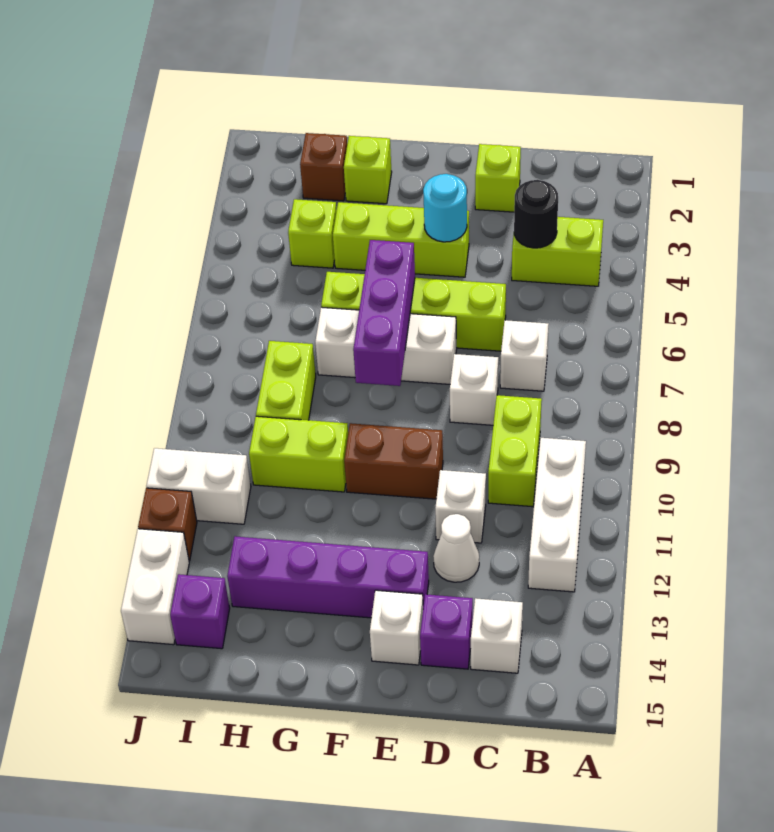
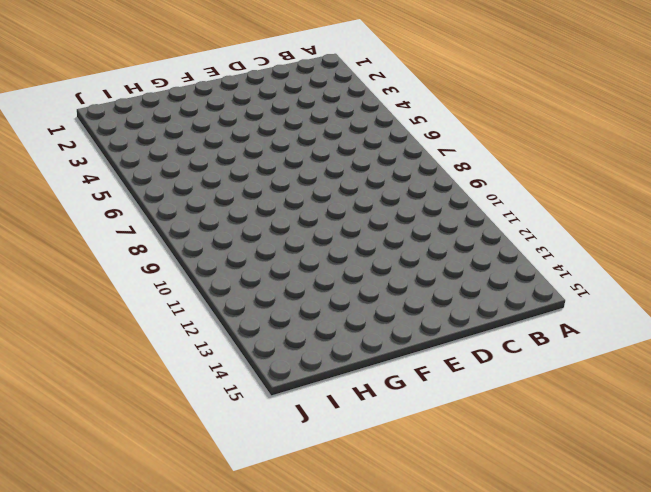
none -> lime 1x2 brick [512,217,603,286]
none -> white 1x3 brick [528,438,586,592]
none -> white 1x1 brick [500,320,548,391]

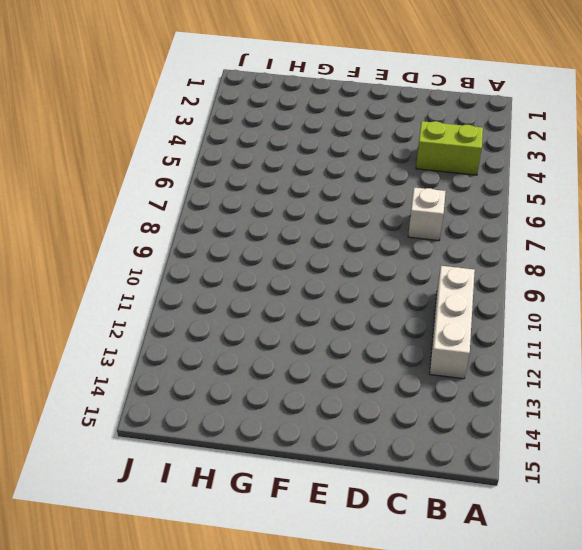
none -> lime 1x2 brick [488,395,542,507]
none -> white 1x1 brick [471,598,523,673]
none -> lime 1x1 brick [475,144,521,212]

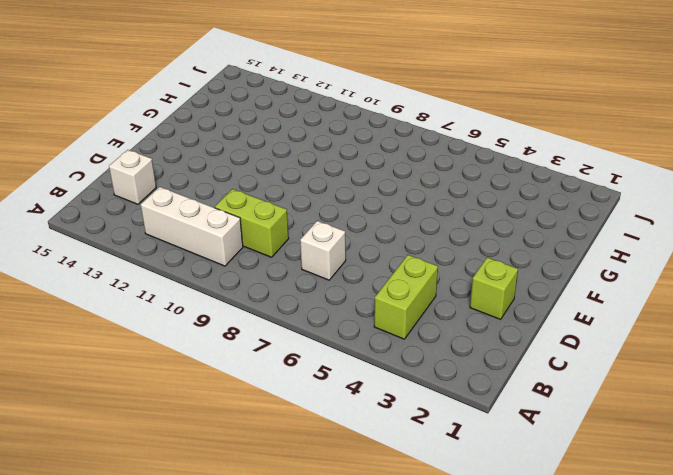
none -> lime 1x4 brick [321,272,506,351]
none -> white 1x1 brick [450,354,498,425]
none -> white 1x1 brick [435,470,486,543]

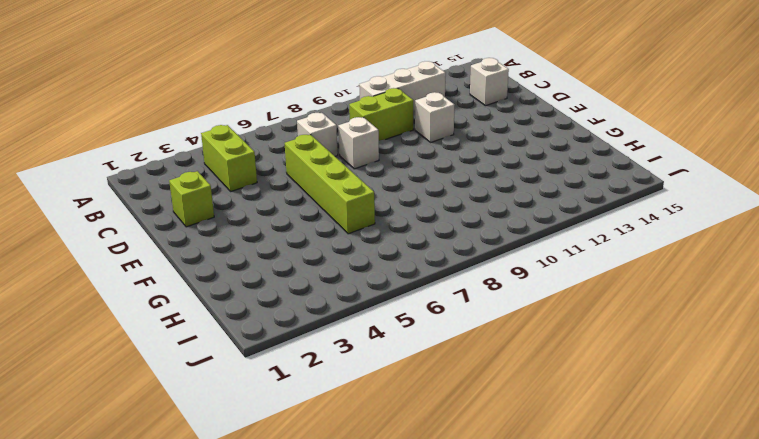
none -> white 1x1 cone [433,514,479,582]
none -> purple 1x1 brick [420,594,473,669]
none -> lime 1x3 brick [333,202,469,277]

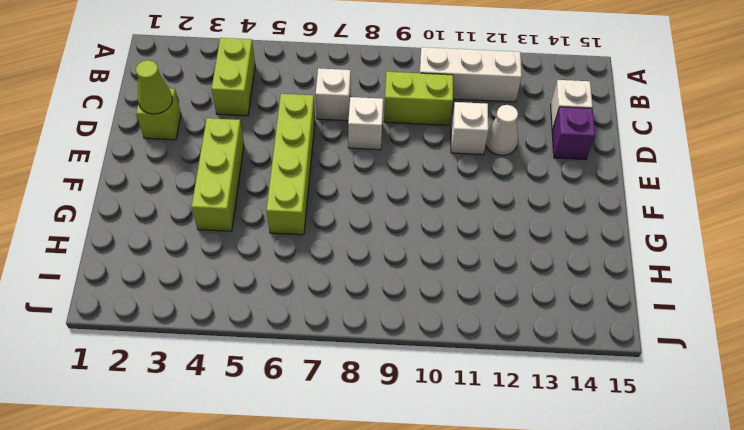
lime 1x1 cone [136,60,172,114] -> none
none -> white 1x3 brick [315,307,457,384]
none -> brown 1x2 brick [344,423,443,499]
none -> purple 1x4 brick [227,536,429,618]

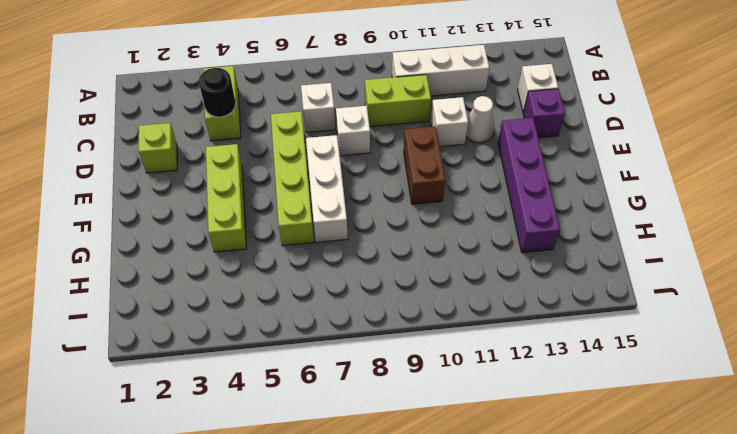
none -> white 1x1 brick [370,590,423,665]
none -> lime 1x1 brick [344,136,392,204]
none -> lime 1x2 brick [249,416,348,492]

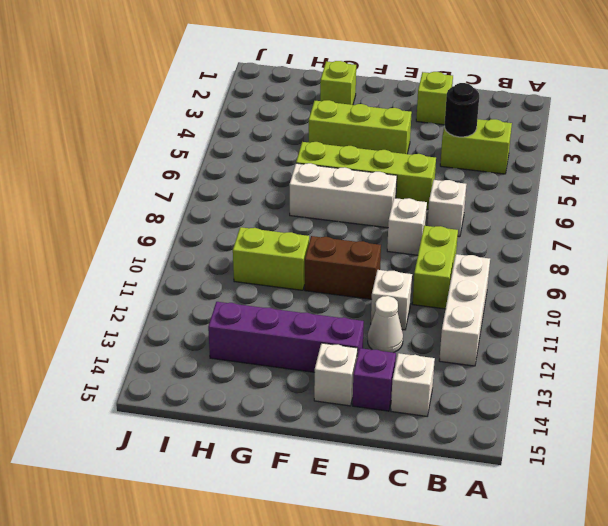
none -> brown 1x1 brick [300,133,347,201]
none -> lime 1x1 brick [288,199,337,268]
none -> lime 1x2 brick [256,341,316,420]

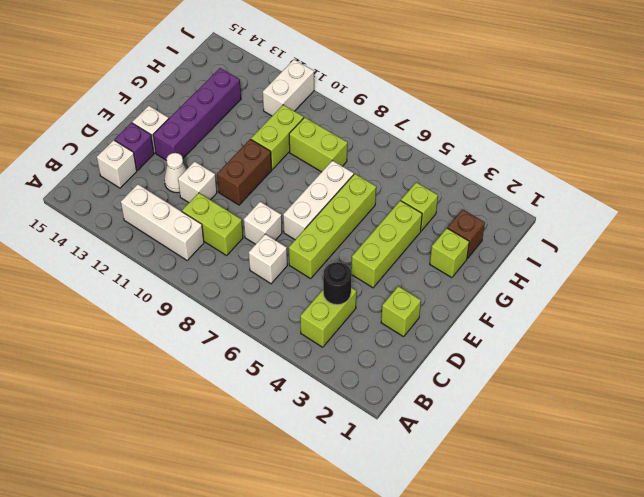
none -> purple 1x1 brick [170,574,230,649]
none -> brown 1x1 brick [138,488,197,561]
none -> white 1x2 brick [121,529,189,645]

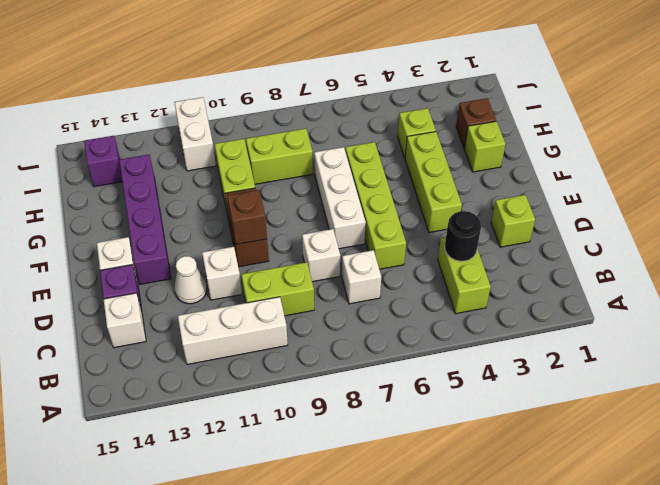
brown 1x1 brick [227,190,267,245] -> brown 1x1 brick moved to [138,488,197,561]
none -> white 1x2 brick [121,529,189,645]
none -> cyan 1x1 round brick [423,174,467,242]
none -> purple 1x3 brick [353,240,415,386]

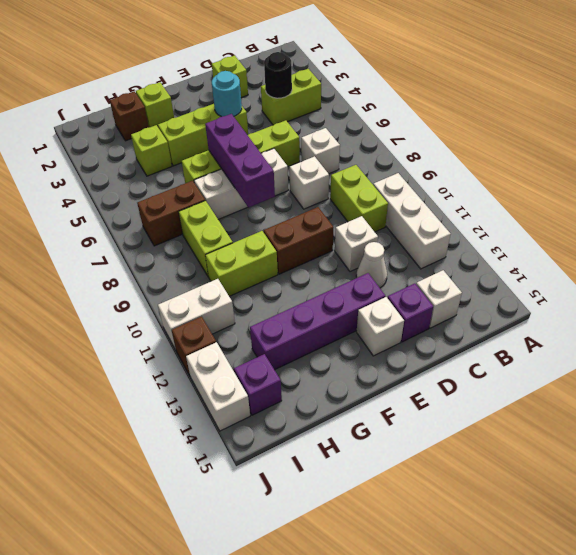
brown 1x2 brick [137,181,205,246] -> none

